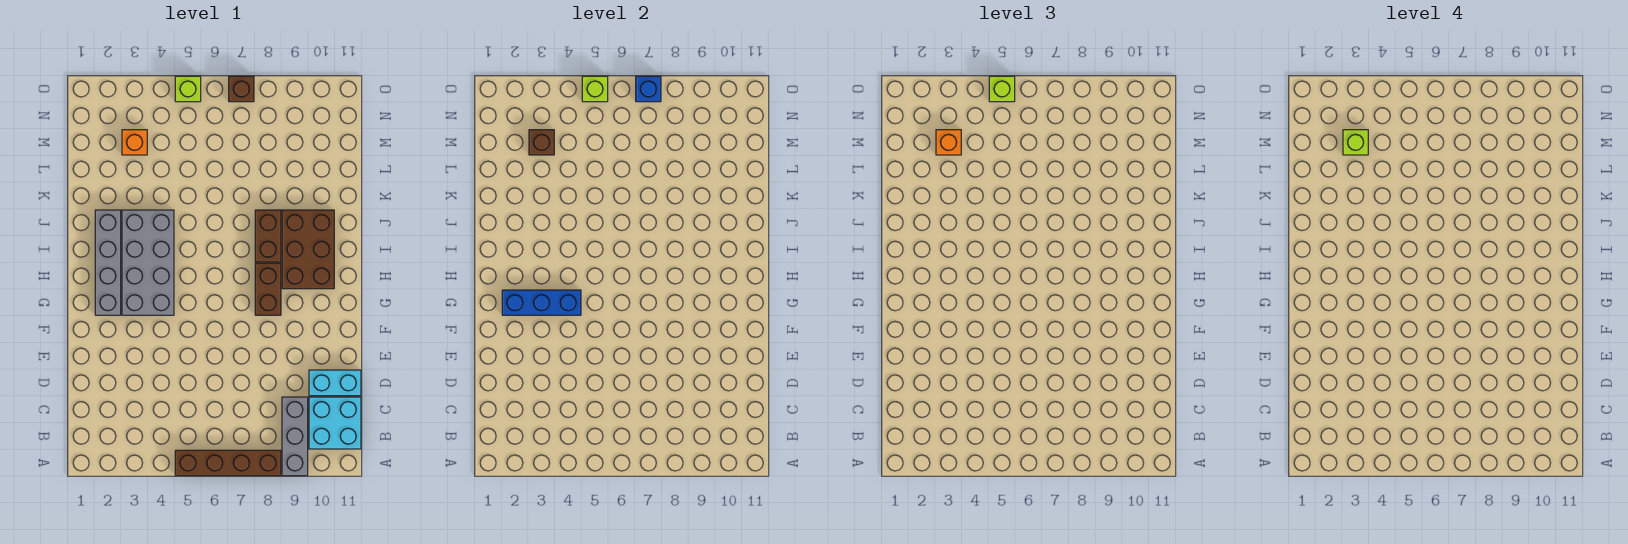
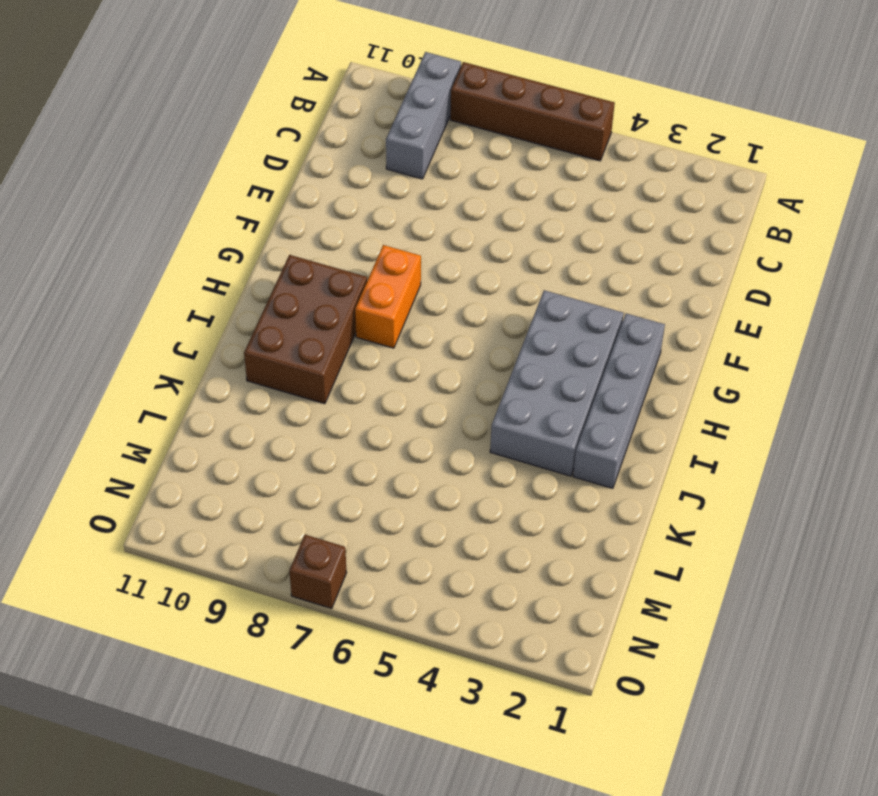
orange 1x2 brick [355,245,421,348] -> brown 1x2 brick [255,263,281,315]
none -> cyan 2x2 brick [309,397,361,449]
none -> cyan 1x2 brick [309,370,361,396]
none -> brown 1x2 brick [255,210,281,262]

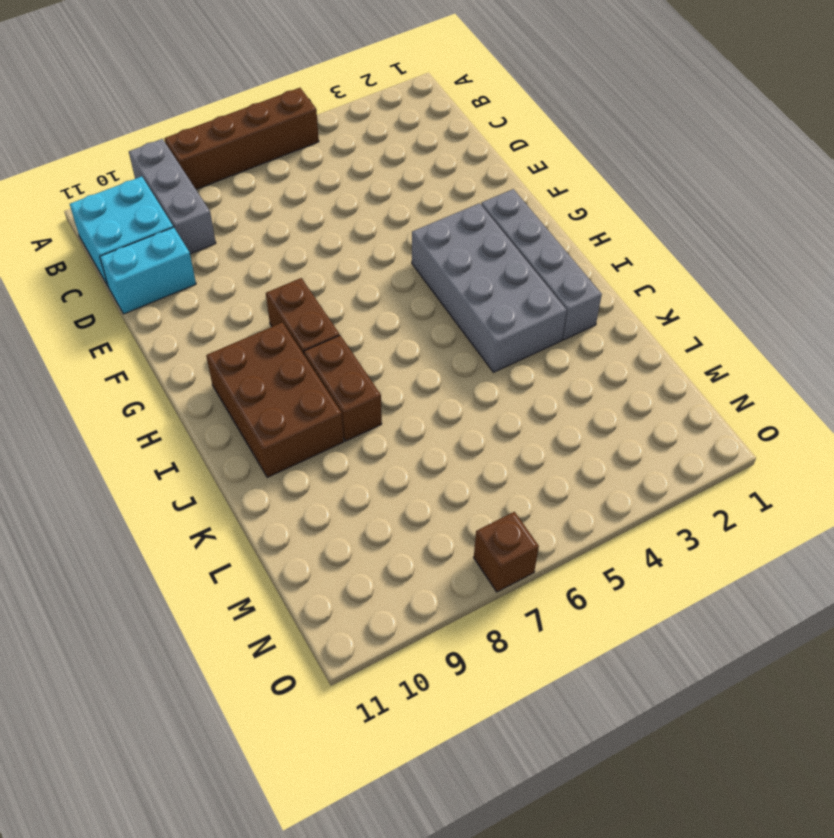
none -> orange 1x1 brick [122,130,147,155]
none -> lime 1x1 brick [175,76,201,102]
none -> blue 1x3 brick [502,290,581,315]

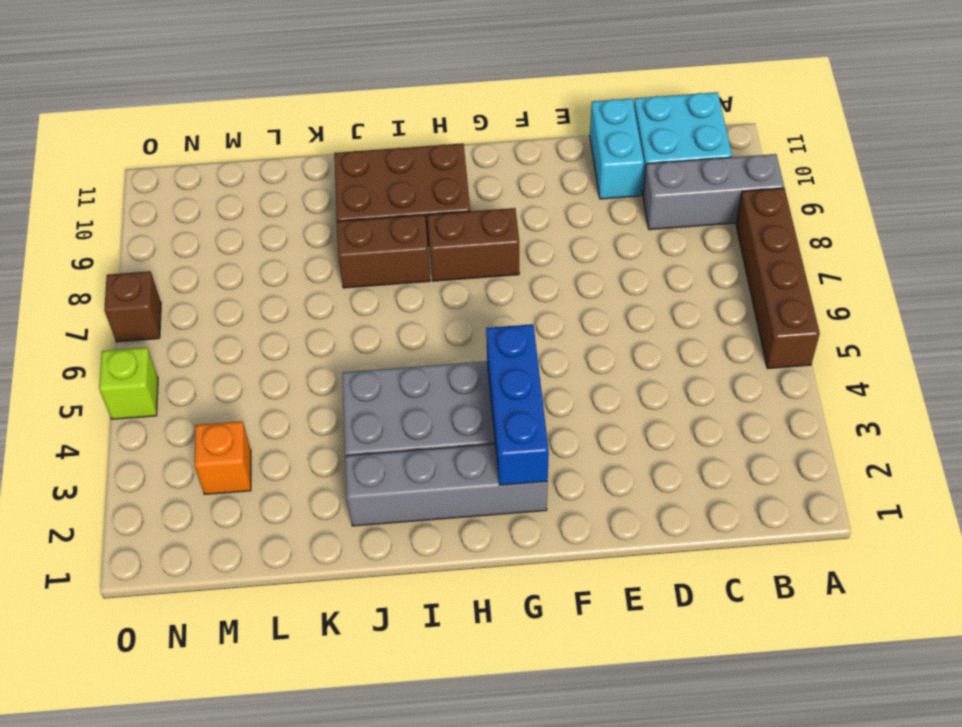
none -> brown 1x1 brick [529,130,554,155]
none -> lime 1x1 brick [582,76,608,102]
none -> blue 1x1 brick [636,76,661,102]

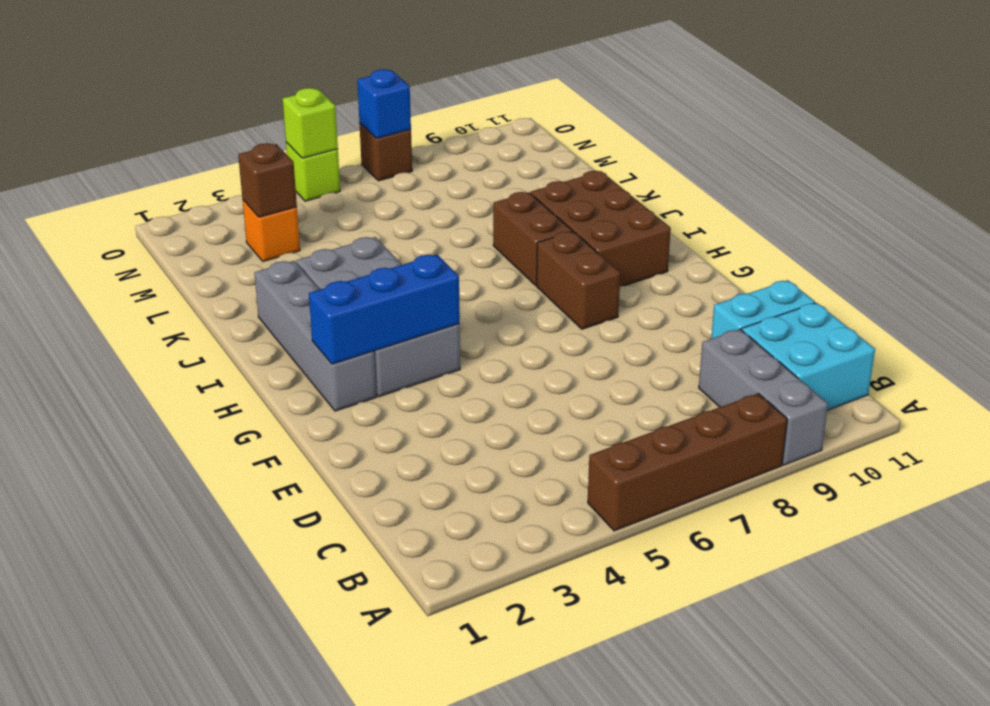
none -> orange 1x1 brick [936,130,961,155]
none -> lime 1x1 brick [989,76,1015,102]
none -> lime 1x1 brick [1343,130,1368,155]

